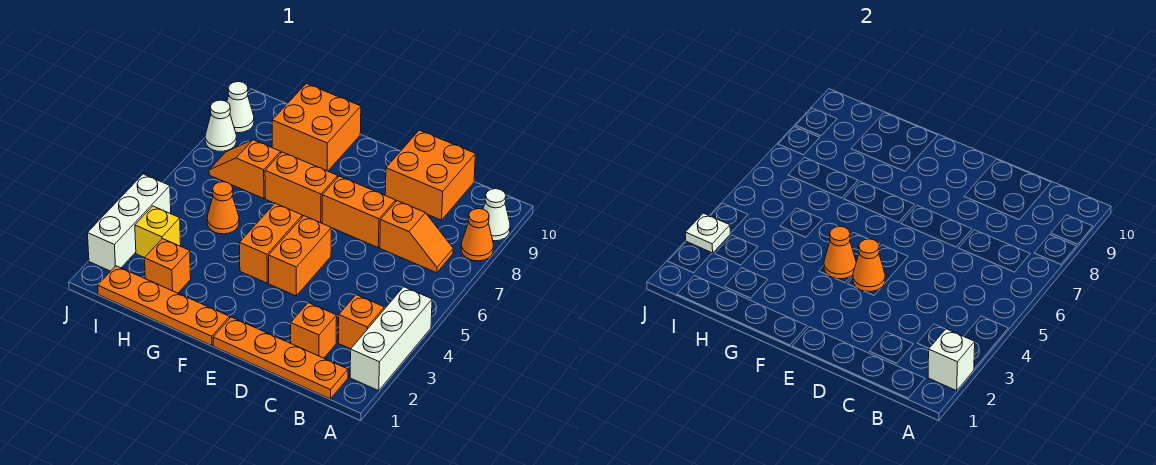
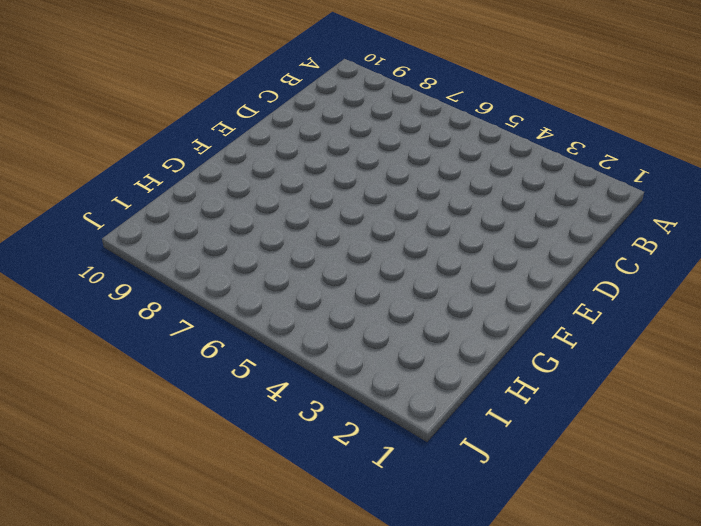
none -> white 1x3 brick [350,287,432,391]
none -> orange 1x1 cone [461,209,493,261]
none -> white 1x1 cone [483,189,510,241]

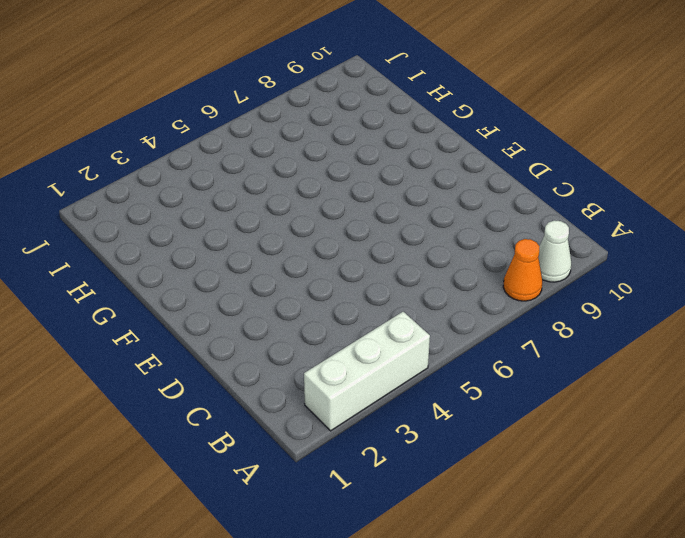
none -> orange 1x4 plate [213,317,348,399]
none -> orange 1x1 brick [338,295,384,349]
none -> orange 1x2 slope [380,201,453,273]

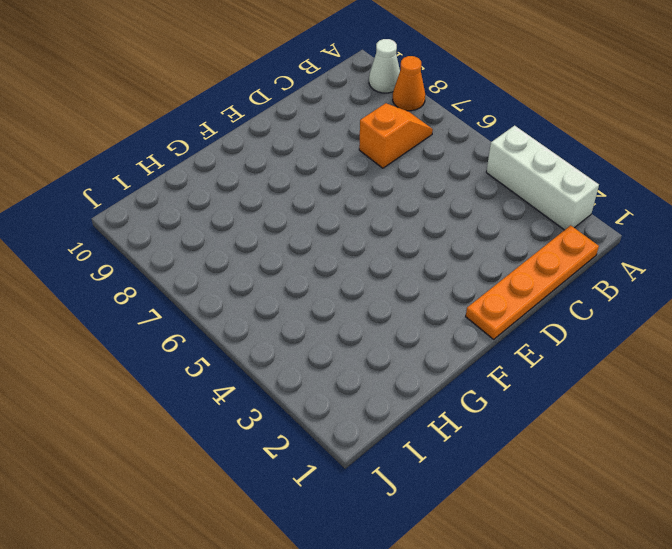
none -> orange 1x1 brick [338,295,384,349]
none -> orange 1x1 brick [291,303,337,358]
none -> orange 2x2 brick [385,130,475,220]

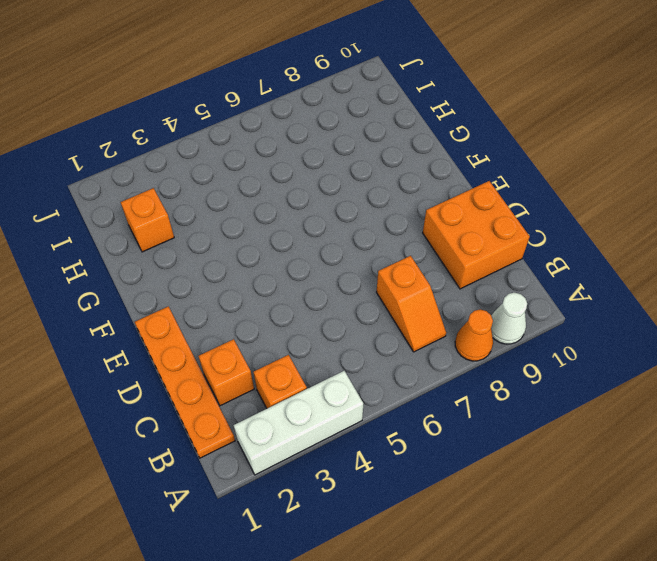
none -> orange 1x2 brick [322,176,396,247]
none -> orange 1x2 brick [269,216,331,296]
none -> orange 1x4 plate [98,266,230,346]

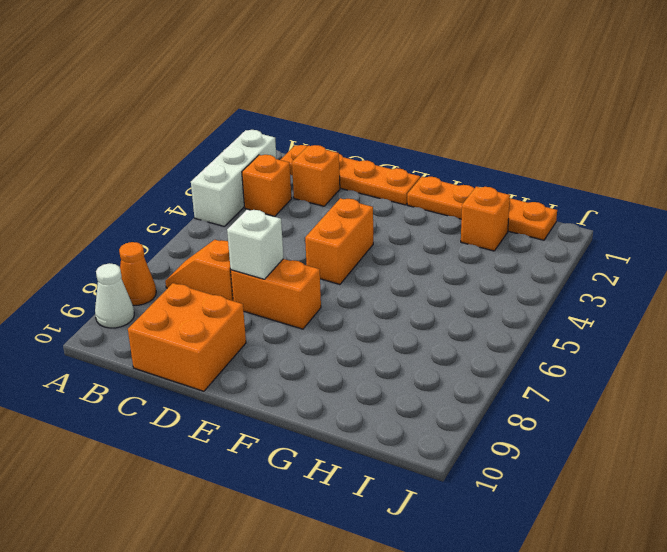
white 1x1 brick [227,210,284,279] -> white 1x1 brick moved to [928,329,975,391]
none -> orange 1x2 brick [240,203,302,283]
none -> orange 1x2 brick [265,152,338,223]
none -> orange 2x2 brick [272,84,361,171]

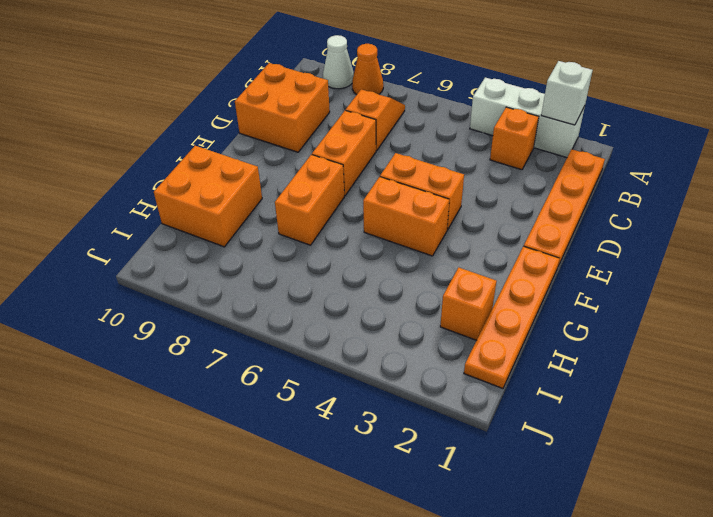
none -> orange 1x1 brick [291,303,337,358]
none -> orange 1x1 cone [207,182,239,234]
none -> orange 1x2 slope [209,140,281,199]

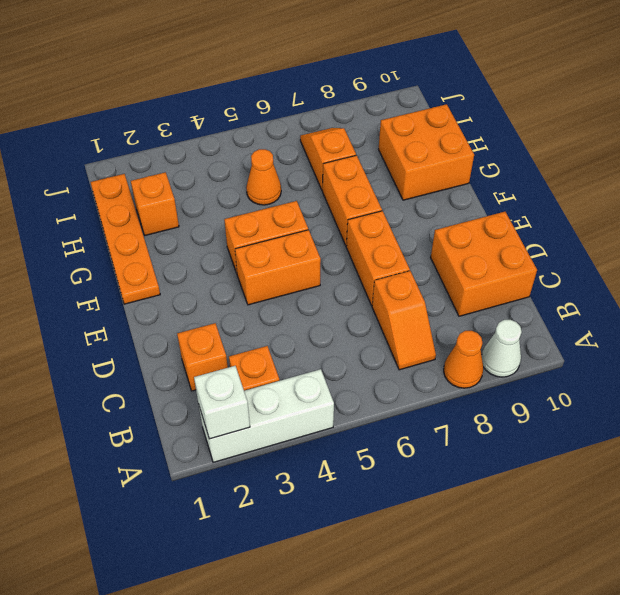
none -> orange 1x4 plate [213,317,348,399]
none -> yellow 1x1 brick [135,206,181,258]
none -> white 1x3 brick [88,174,171,271]

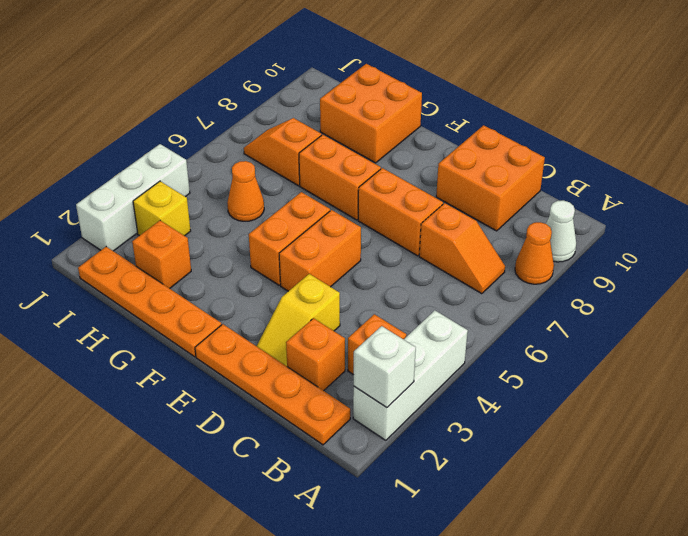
yellow 1x2 slope [257,274,340,366] -> none
none -> white 1x1 cone [205,100,237,151]
none -> white 1x1 cone [227,82,254,133]
none -> orange 1x1 cone [853,239,885,292]

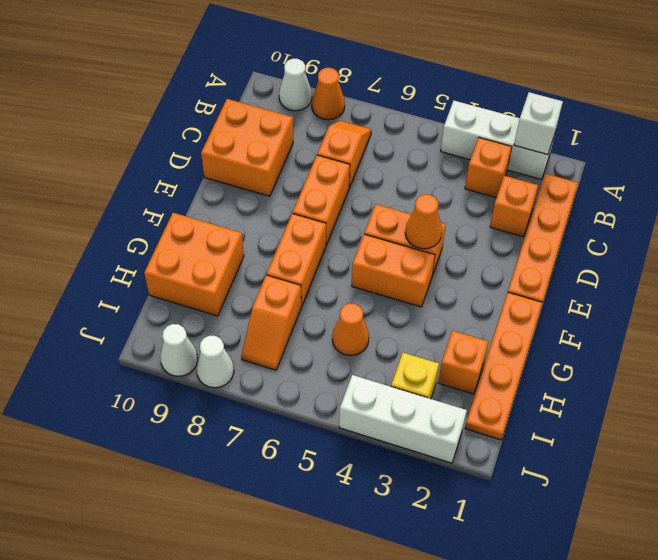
none -> orange 1x1 cone [824,226,856,279]
none -> white 1x1 plate [685,213,730,253]

